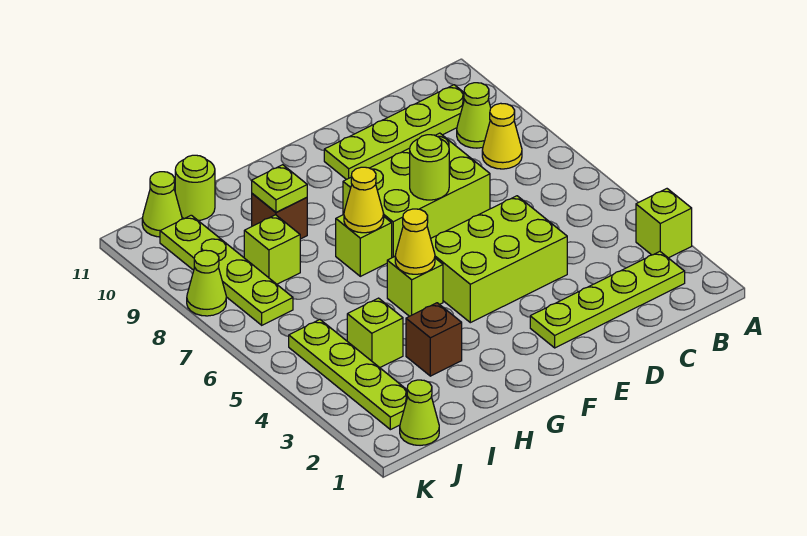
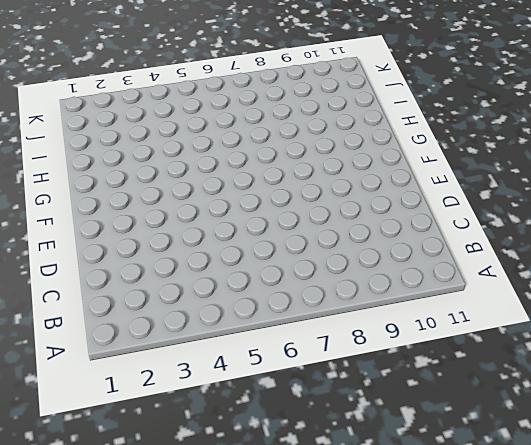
none -> lime 1x1 brick [636,189,692,258]
none -> lime 1x4 plate [530,252,685,348]
none -> yellow 1x1 cone [482,103,522,169]

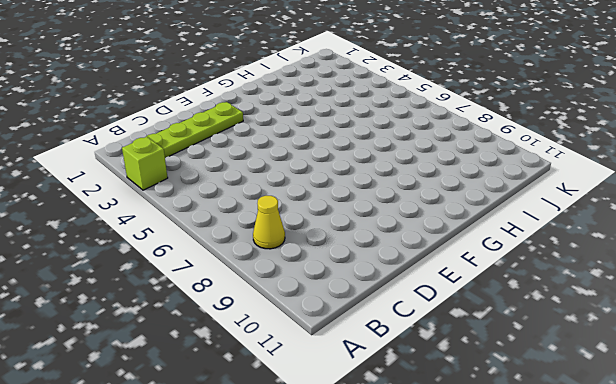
none -> lime 1x1 cone [457,83,491,148]
none -> lime 1x4 plate [324,85,465,180]
none -> lime 2x3 brick [431,196,567,323]

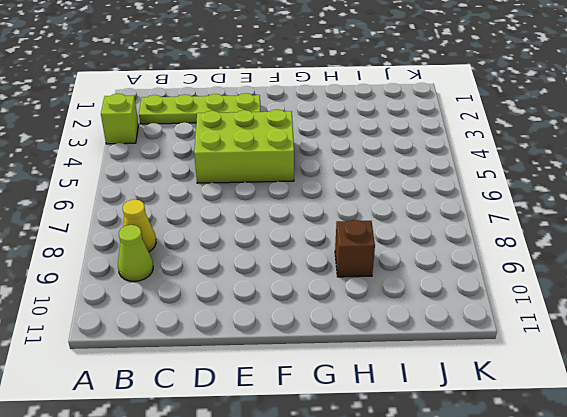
none -> lime 1x4 plate [324,85,465,180]
none -> lime 2x3 brick [343,133,490,258]
none -> lime 1x1 brick [387,257,443,316]

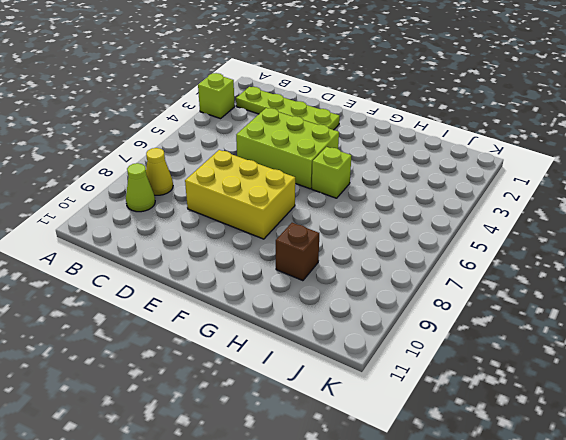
yellow 2x3 brick [185,150,295,239] -> lime 2x3 brick [343,133,490,258]
none -> lime 1x4 plate [324,85,465,180]
none -> lime 1x1 brick [336,215,392,276]
none -> brown 1x1 brick [406,303,462,376]

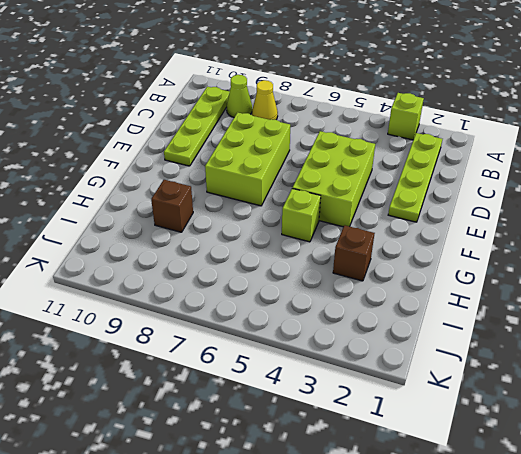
none -> lime 1x1 brick [336,215,392,276]
none -> lime 1x1 brick [347,298,403,368]
none -> lime 1x1 brick [244,215,300,284]

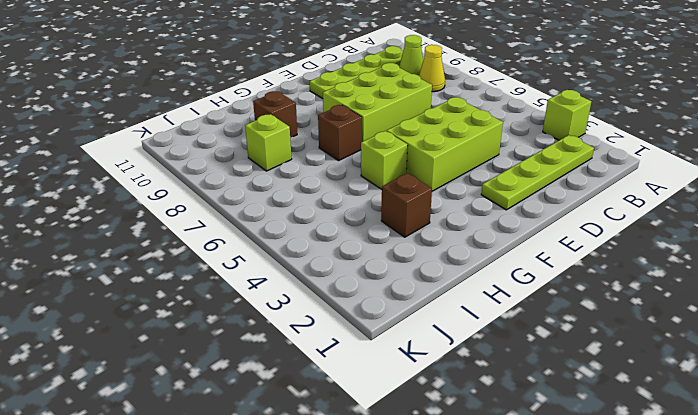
brown 1x1 brick [318,105,362,161] -> lime 1x1 brick [336,215,392,276]
none -> lime 1x1 brick [347,298,403,368]
none -> lime 1x1 round brick [175,155,215,220]
none -> lime 1x1 cone [400,380,439,445]

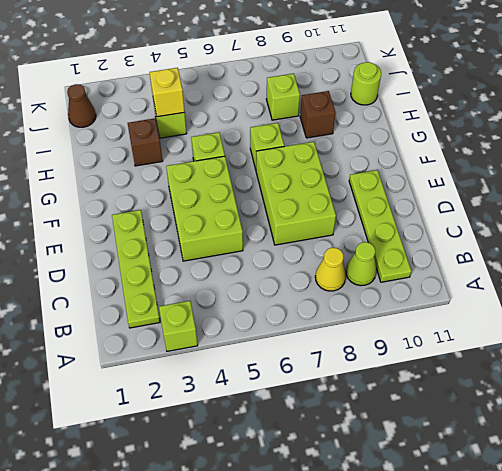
yellow 1x1 brick [150,68,185,117] -> none
brown 1x1 cone [67,84,96,127] -> lime 1x1 cone [400,380,439,445]
none -> lime 1x4 plate [289,320,408,430]
none -> lime 1x4 plate [160,215,293,325]
none -> lime 1x1 cone [142,172,182,237]

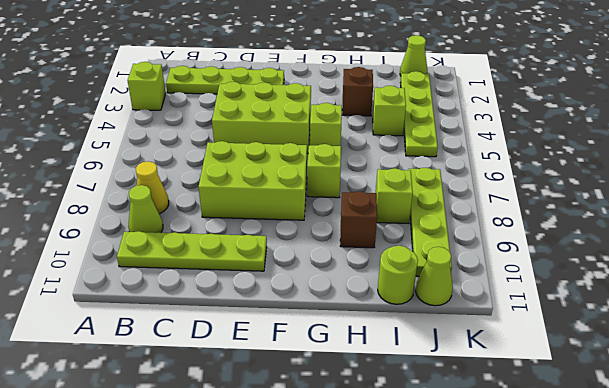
none -> lime 1x1 cone [187,250,226,316]
none -> lime 1x1 round brick [410,135,449,200]
none -> yellow 1x1 cone [395,209,435,274]

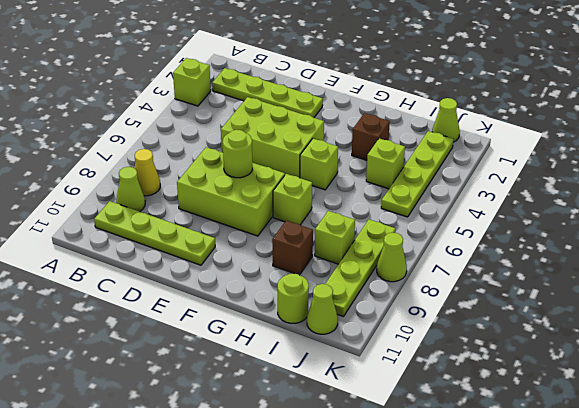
none -> yellow 1x1 cone [395,209,435,274]
none -> yellow 1x1 cone [344,167,384,233]
none -> lime 1x1 plate [252,165,307,212]

